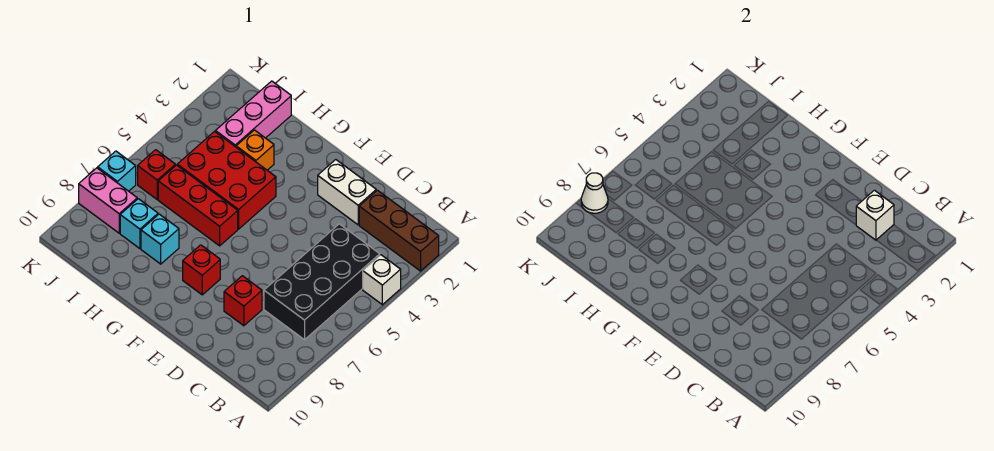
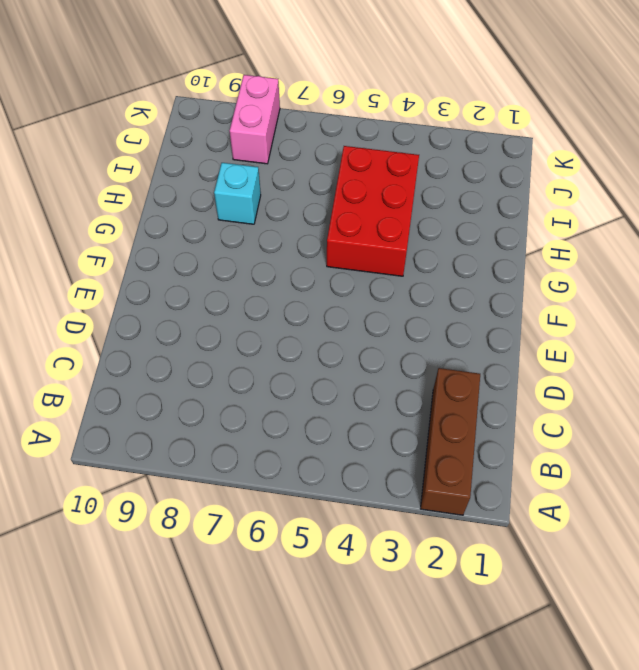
none -> white 1x1 brick [363,255,401,305]
none -> black 2x4 brick [264,224,380,340]
none -> white 1x2 brick [318,160,376,225]

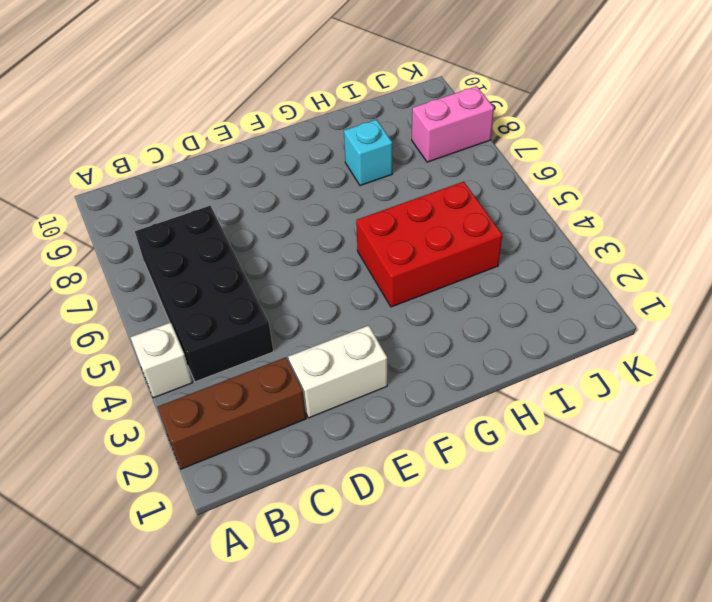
none -> red 1x1 brick [224,276,262,326]
none -> red 1x1 brick [183,245,220,295]
none -> red 1x3 brick [158,165,238,246]

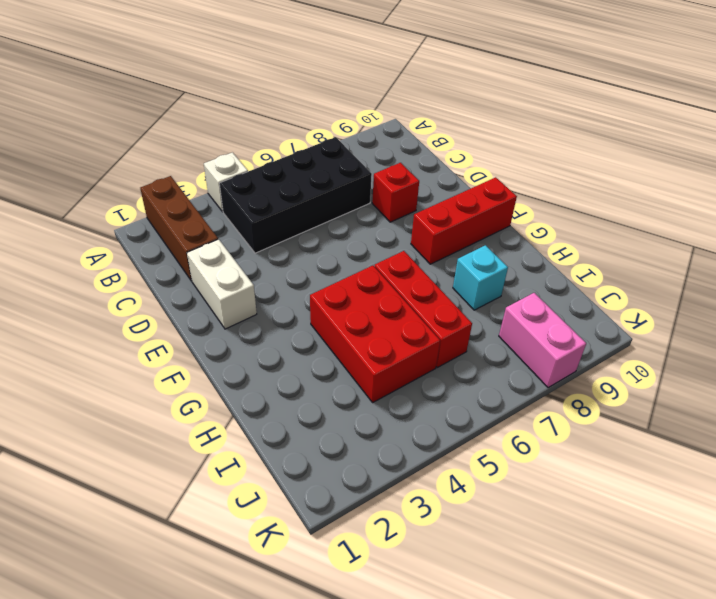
red 1x3 brick [411,177,517,264] -> red 1x1 brick [183,245,220,295]
none -> orange 1x1 brick [236,130,274,170]
none -> pink 1x3 brick [215,81,291,147]
none -> cyan 1x1 brick [120,199,158,249]

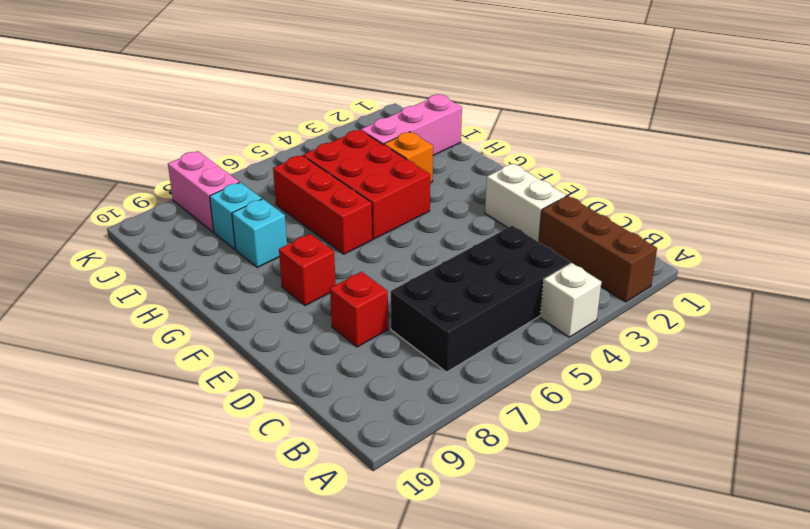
none -> red 1x1 brick [138,150,175,199]
none -> cyan 1x1 brick [98,151,136,191]
none -> white 1x1 brick [856,190,894,240]

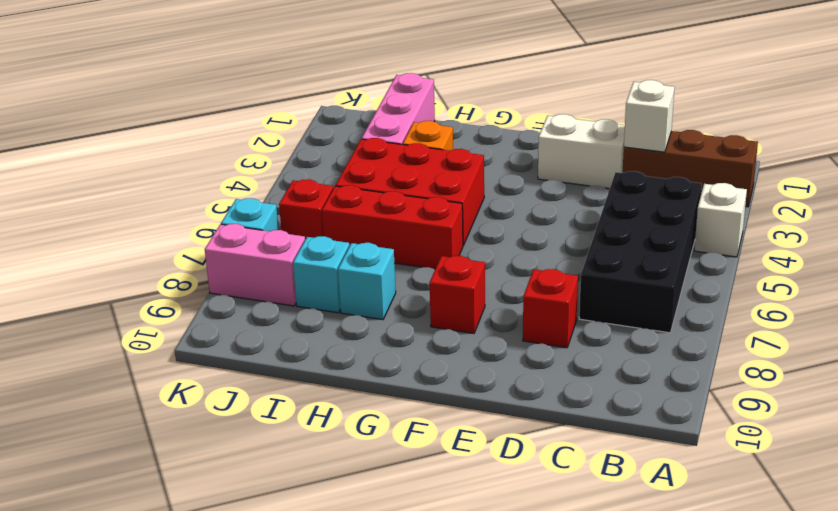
none -> white 1x1 cone [581,173,608,213]

